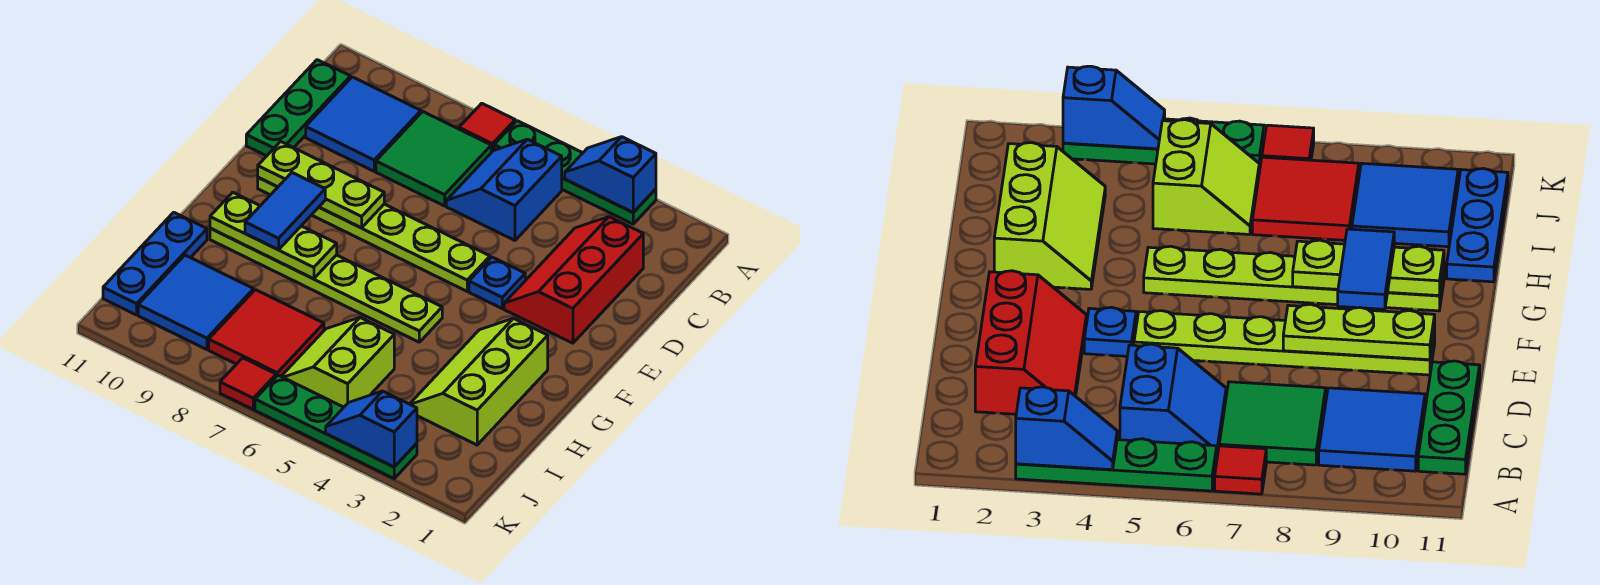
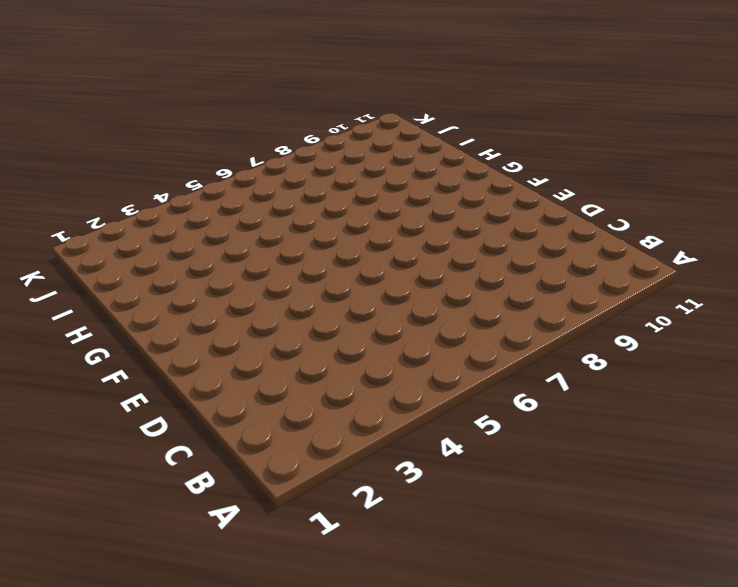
none -> green 1x4 plate [494,121,656,224]
none -> red 1x1 tile [459,103,515,152]
none -> blue 2x2 slope [446,139,562,240]

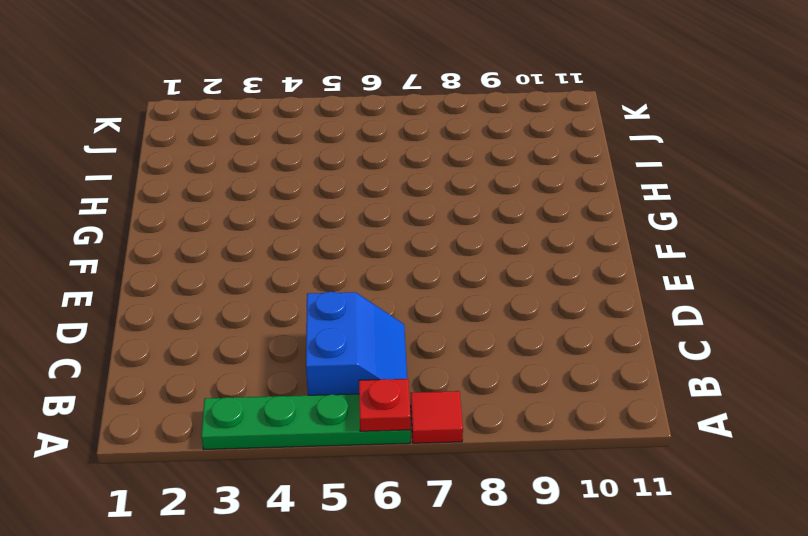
red 1x1 plate [359,379,410,431] -> none
none -> green 2x2 tile [376,112,491,206]
none -> blue 2x2 tile [306,77,421,171]
none -> green 1x3 plate [246,60,351,156]

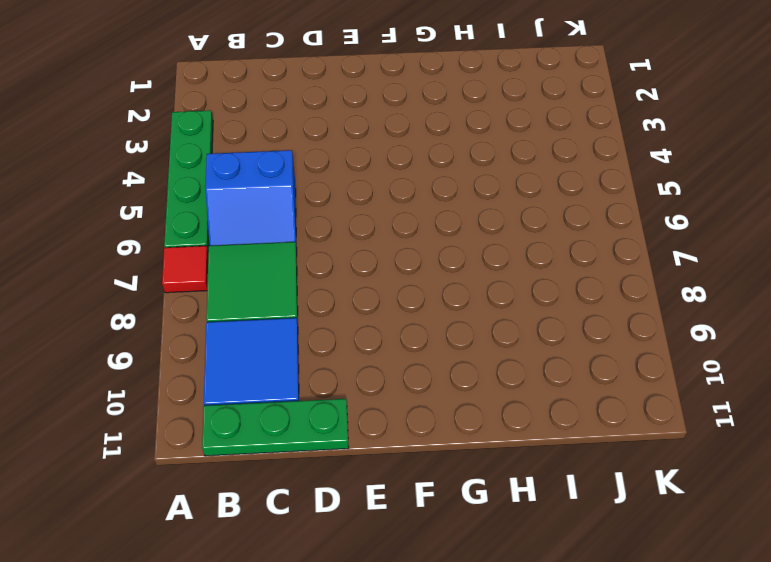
none -> red 2x3 slope [504,217,643,343]
none -> blue 1x1 plate [469,257,525,309]
none -> lime 1x6 plate [258,178,490,291]

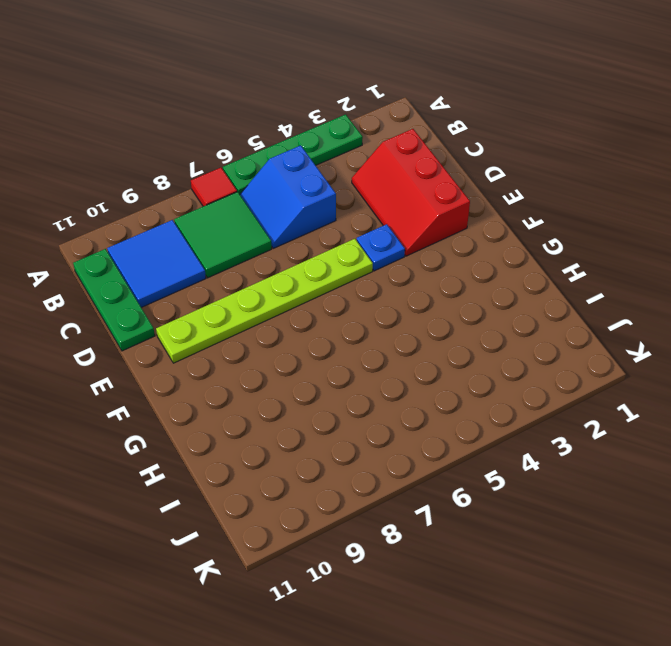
none -> lime 2x3 slope [410,318,548,445]
none -> lime 1x6 plate [210,228,442,342]
none -> blue 1x3 plate [103,212,207,315]

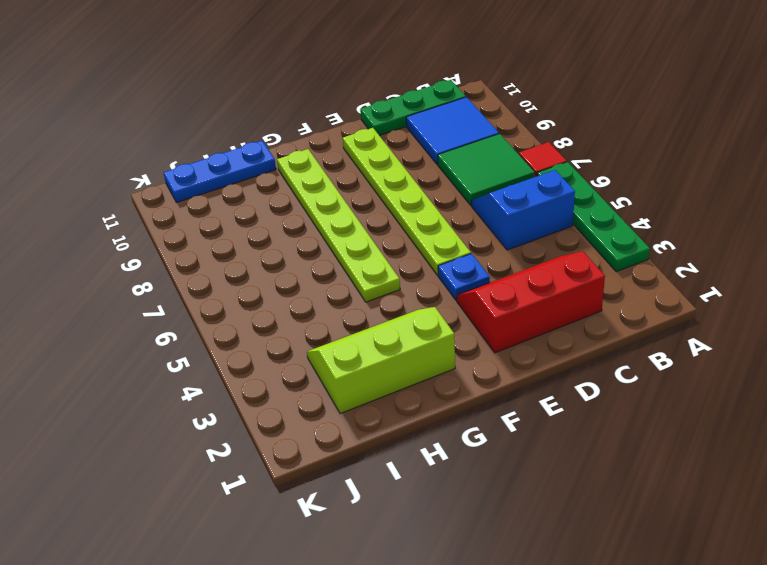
none -> lime 2x2 slope [281,318,394,407]
none -> red 2x2 tile [209,290,324,376]
none -> blue 2x2 tile [138,255,254,350]

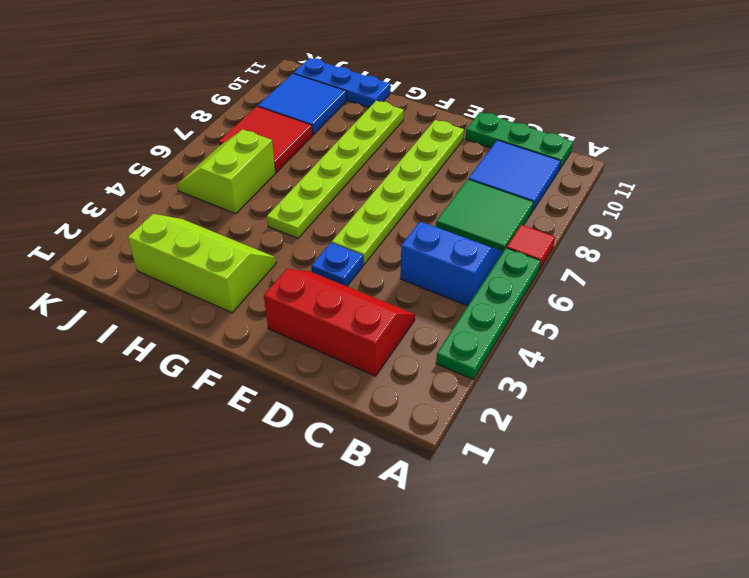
lime 2x2 slope [177,130,276,214] -> lime 2x2 slope turned to [281,318,394,407]
none -> green 1x4 plate [255,375,417,478]
none -> red 1x1 tile [220,358,276,409]
none -> blue 1x2 slope [565,137,656,212]

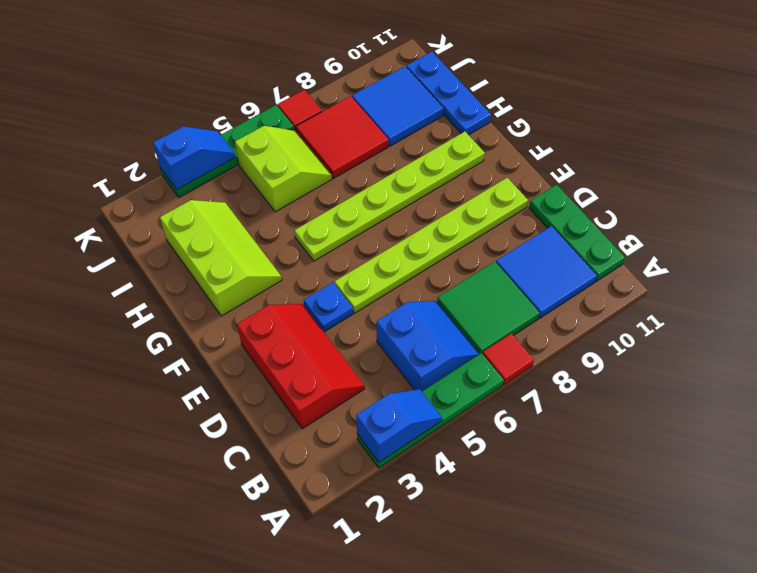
none -> lime 1x3 plate [258,142,384,228]
none -> lime 1x3 plate [210,192,337,279]
none -> blue 1x2 tile [245,173,325,250]

